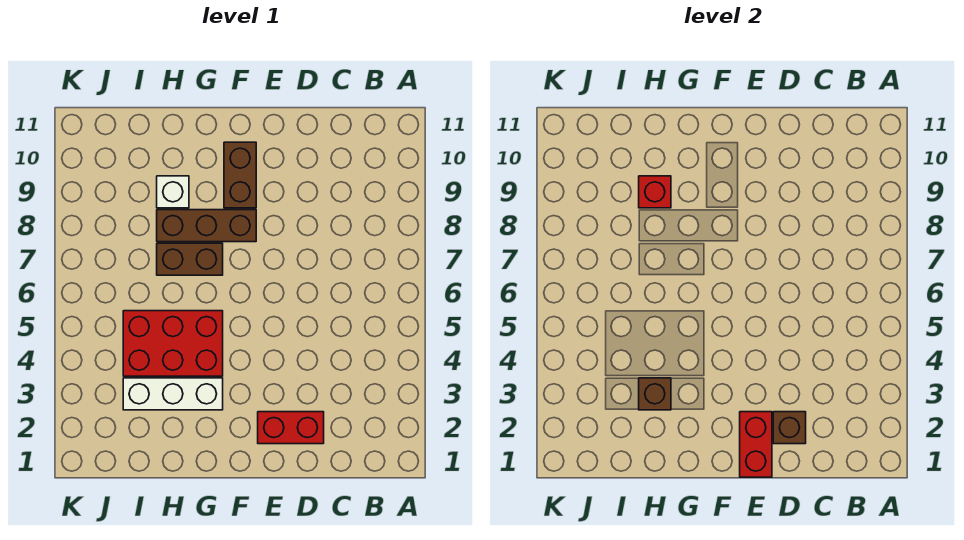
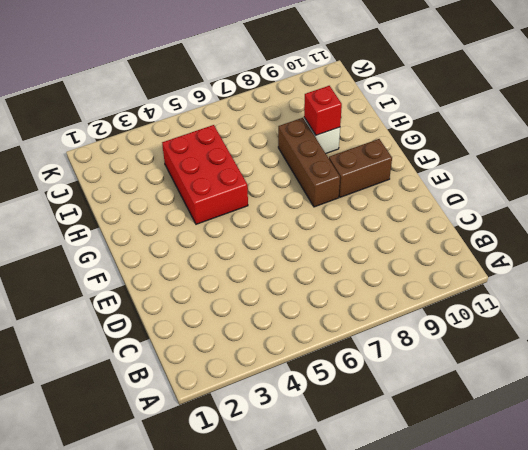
none -> red 1x2 brick [258,412,324,444]
none -> white 1x3 brick [123,378,223,410]

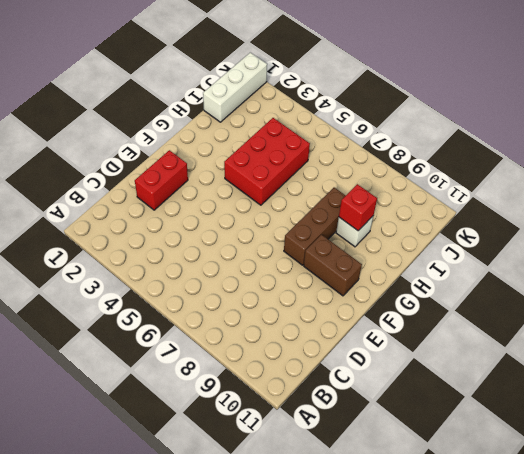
white 1x3 brick [203,52,267,122] -> white 1x3 brick moved to [123,378,223,410]
none -> brown 1x2 brick [157,243,223,275]
none -> brown 1x1 brick [773,412,806,444]

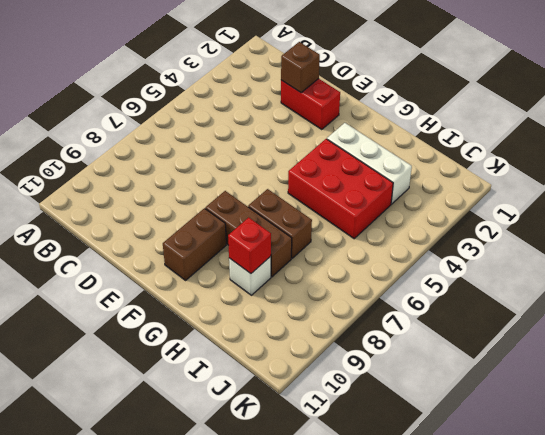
none -> red 1x2 brick [740,412,772,477]
none -> brown 1x1 brick [639,378,671,410]

